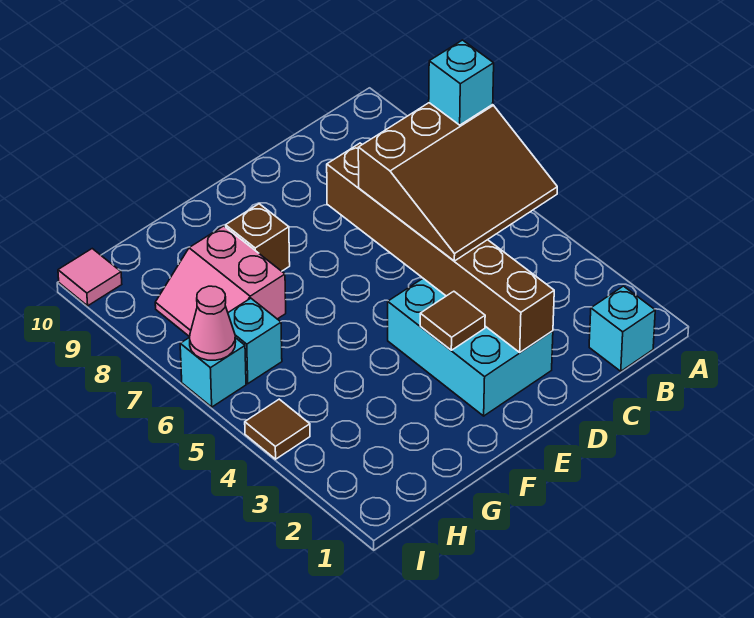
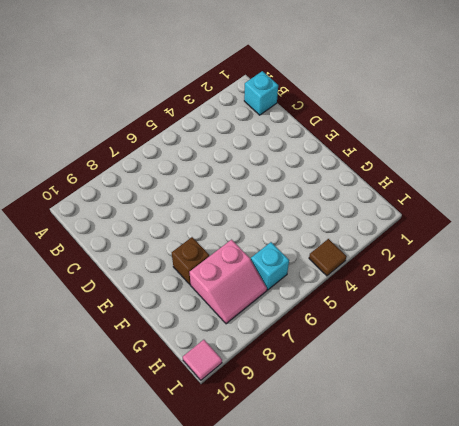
none -> cyan 2x3 brick [388,279,553,416]
none -> cyan 1x1 brick [180,337,246,407]
none -> brown 1x6 brick [327,143,554,352]

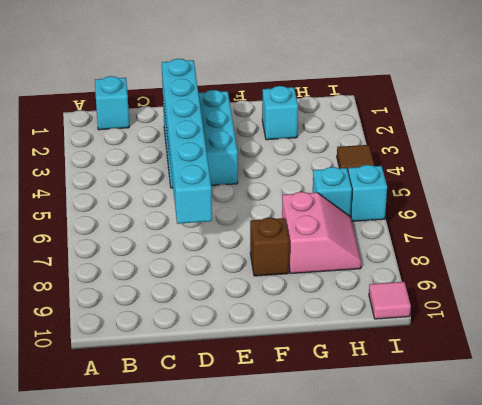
cyan 1x6 brick [162,59,212,224] -> brown 1x6 brick [327,143,554,352]
cyan 1x1 brick [262,86,298,140] -> cyan 1x1 brick moved to [429,40,494,125]
none -> brown 1x1 tile [420,291,485,350]
none -> pink 1x1 cone [190,286,236,360]
none -> brown 3x3 slope [358,103,557,261]

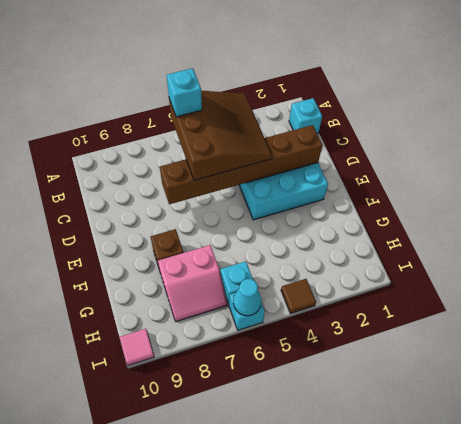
cyan 1x1 cone [233,279,261,316] -> pink 1x1 cone [190,286,236,360]
none -> brown 1x1 tile [420,291,485,350]

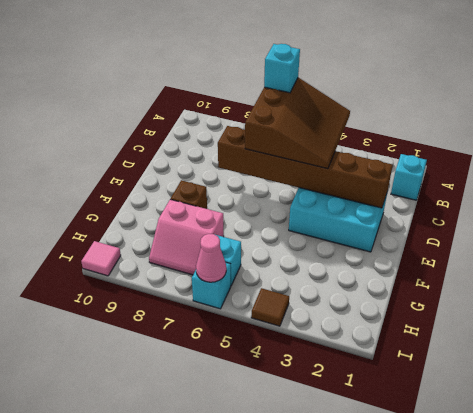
none -> brown 1x1 tile [420,291,485,350]

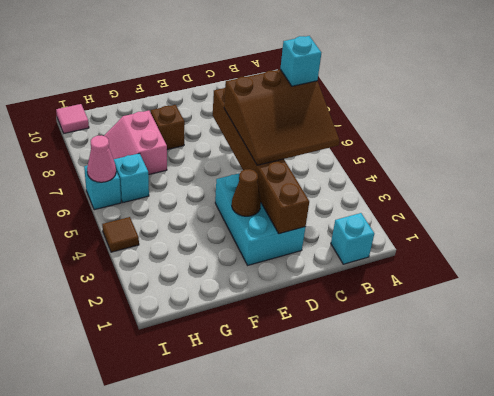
brown 1x1 cone [232,169,261,216] -> brown 1x1 tile [420,291,485,350]

